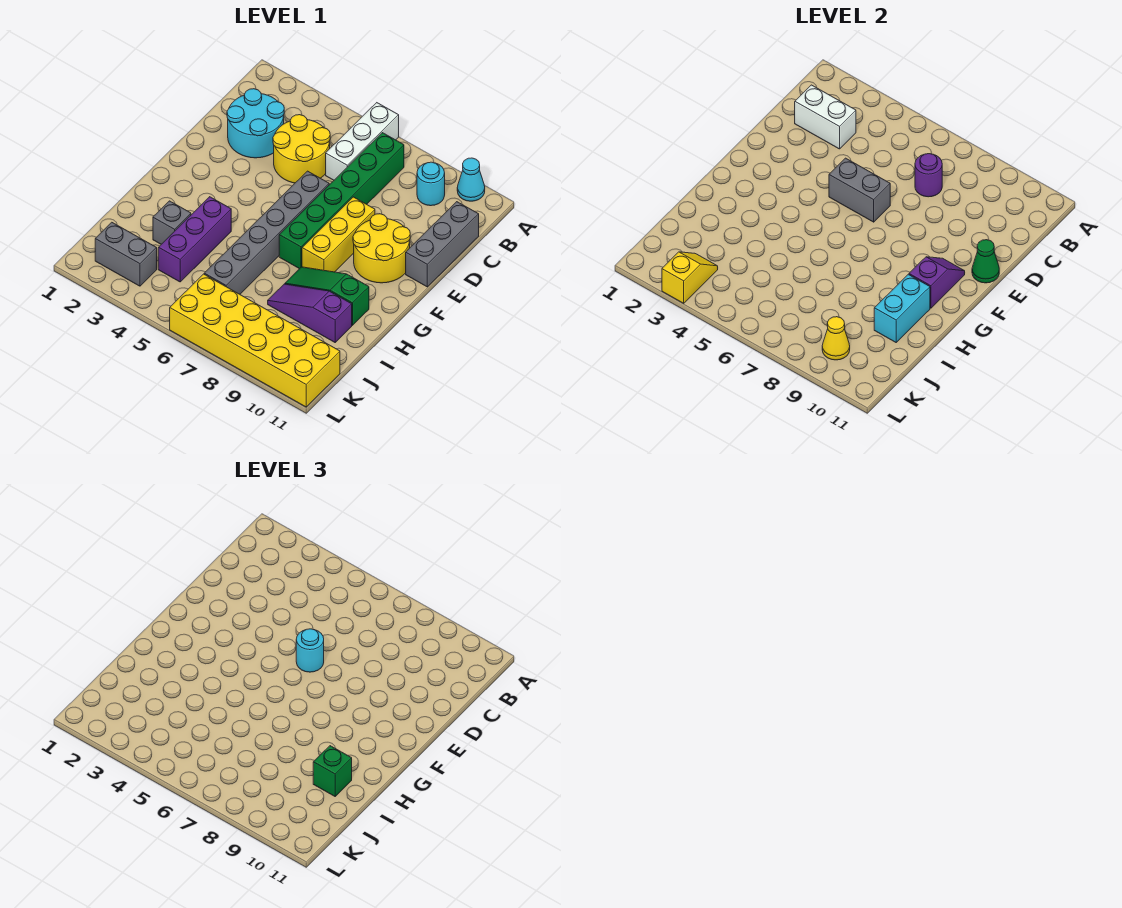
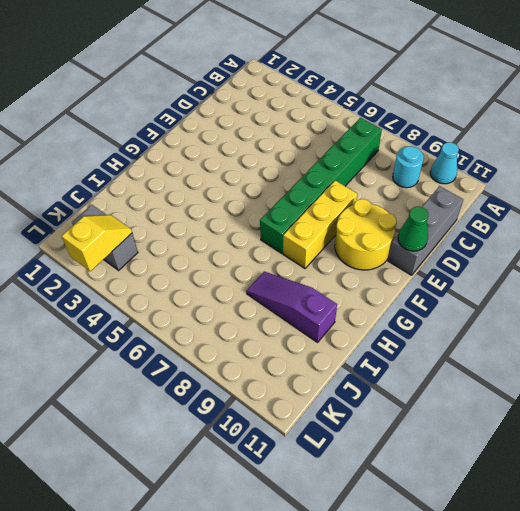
none -> white 1x3 brick [326,103,399,180]
none -> cyan 2x2 round brick [227,89,284,158]
none -> yellow 2x2 round brick [273,115,330,183]

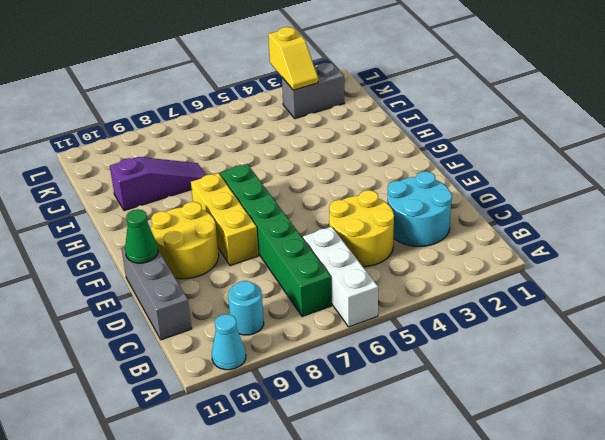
none -> grey 1x6 brick [204,171,329,294]
none -> purple 1x3 brick [158,197,231,282]
none -> green 1x3 slope [285,267,369,325]

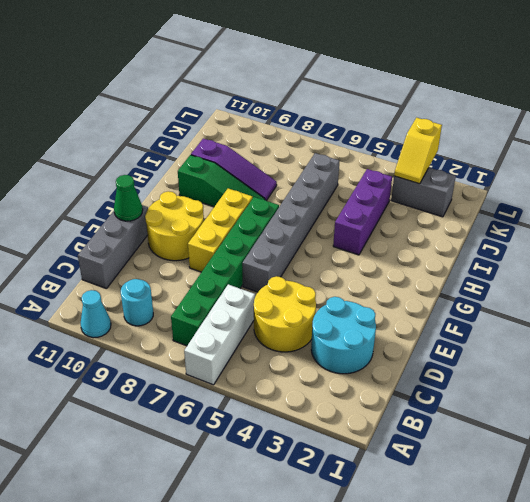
none -> grey 1x1 brick [153,201,191,244]
none -> yellow 2x6 brick [170,274,340,407]
none -> white 1x2 brick [795,85,856,149]

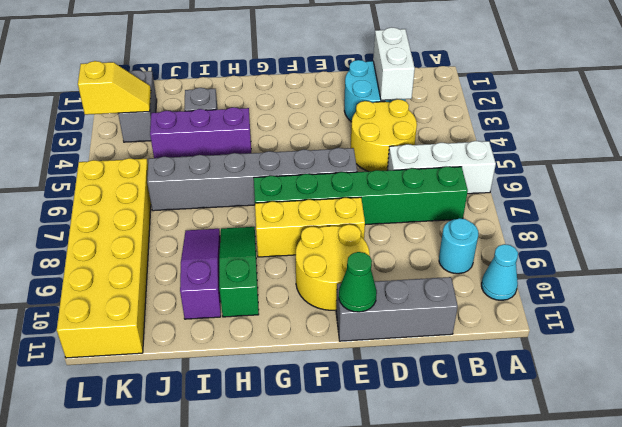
none -> purple 1x1 round brick [915,154,942,197]
none -> grey 1x2 brick [829,158,890,222]
none -> purple 1x2 slope [909,257,965,308]

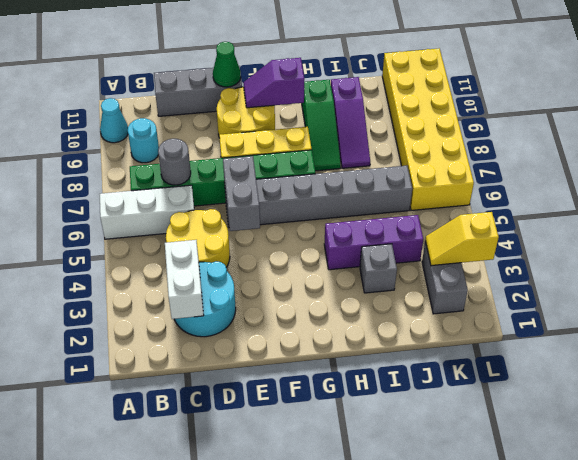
grey 1x1 round brick [158,139,191,185] -> purple 1x1 round brick [915,154,942,197]
none -> cyan 1x2 brick [874,274,930,342]
none -> yellow 1x1 cone [822,317,850,360]
none -> cyan 1x1 round brick [296,629,324,672]

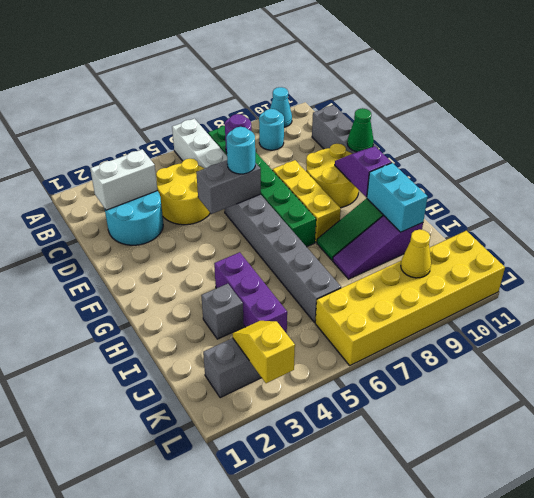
none -> green 1x1 brick [313,746,352,796]

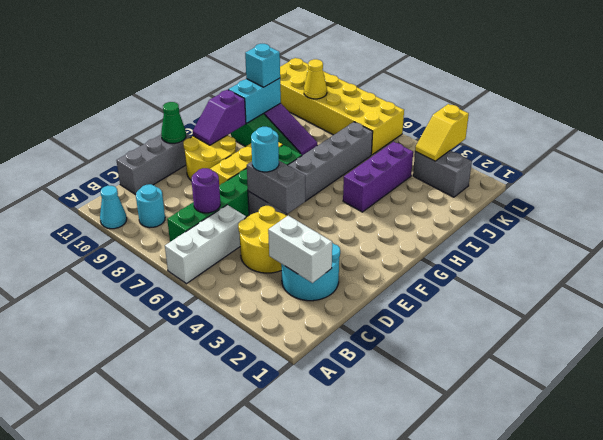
cyan 1x1 brick [245,44,280,87] -> green 1x1 brick [313,746,352,796]
none -> grey 1x1 brick [153,201,191,244]

